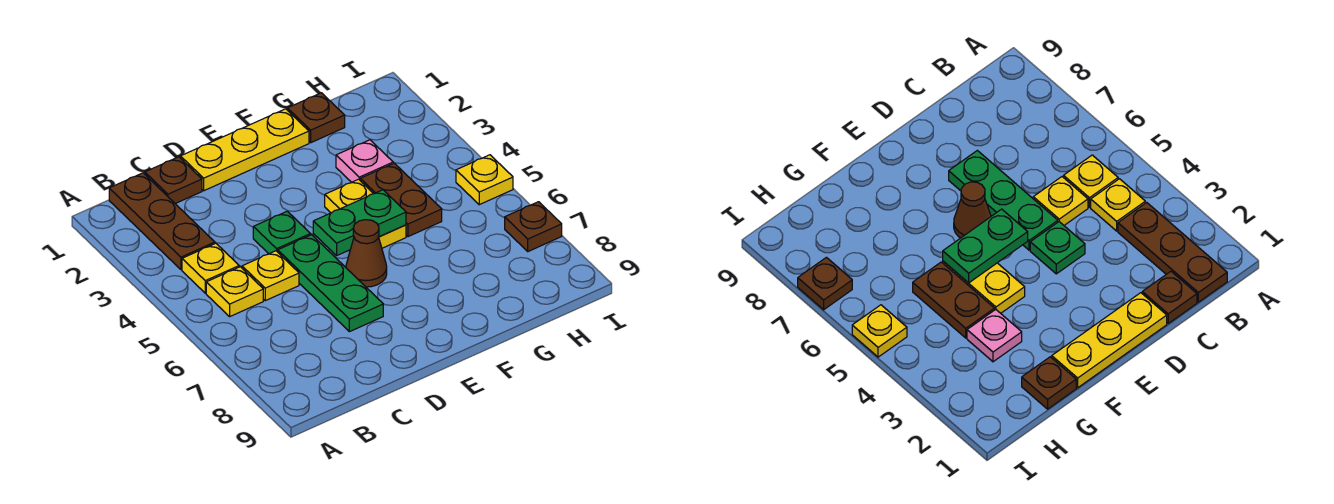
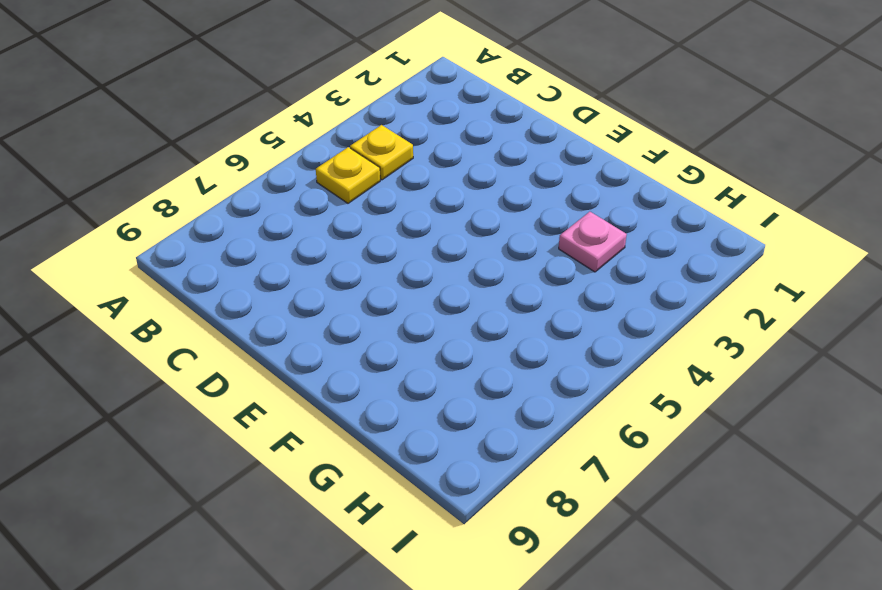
none -> brown 1x3 plate [109,173,215,270]
none -> brown 1x1 plate [145,157,202,204]
none -> yellow 1x1 plate [242,251,299,301]

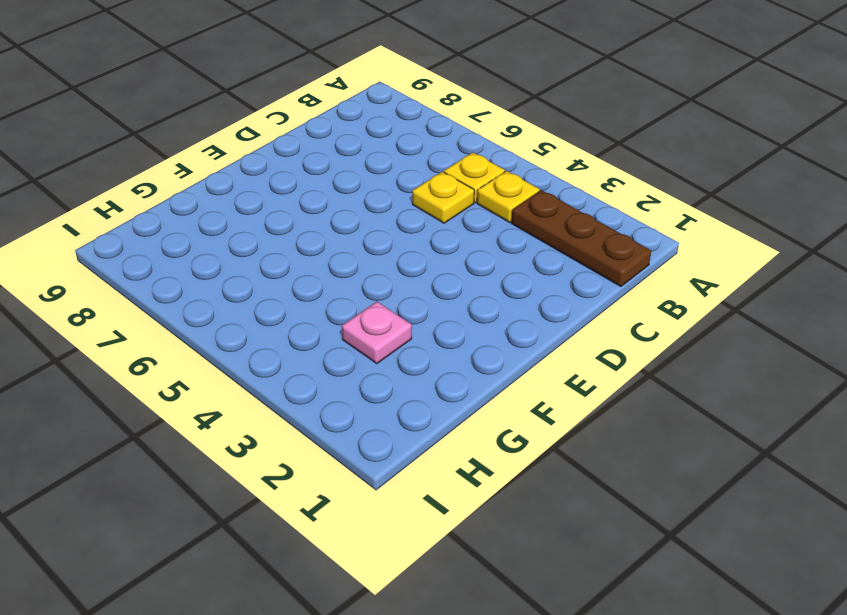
none -> brown 1x1 plate [145,157,202,204]
none -> yellow 1x3 plate [180,109,309,191]
none -> green 1x1 plate [253,211,311,254]

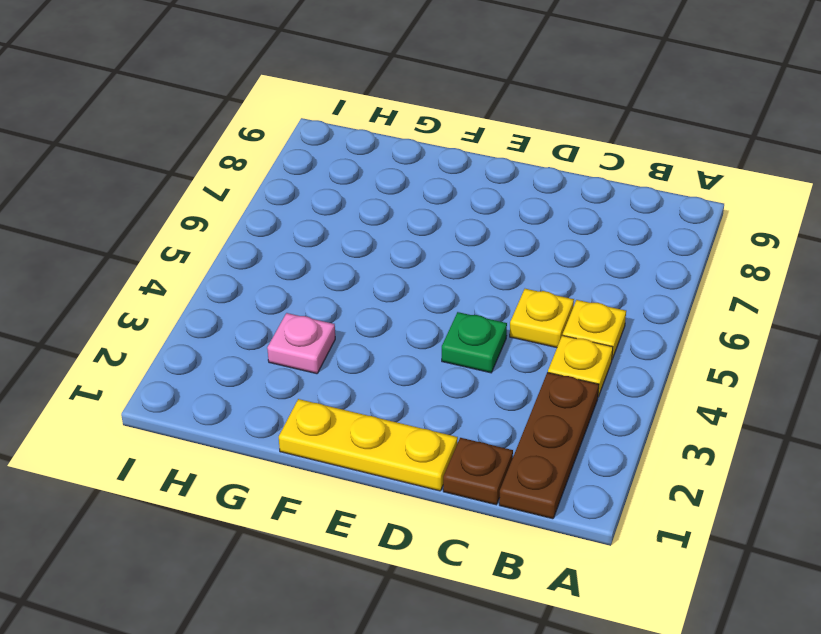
none -> green 1x3 plate [278,235,383,332]
none -> brown 1x1 cone [346,220,387,287]
none -> yellow 1x2 plate [325,179,406,248]

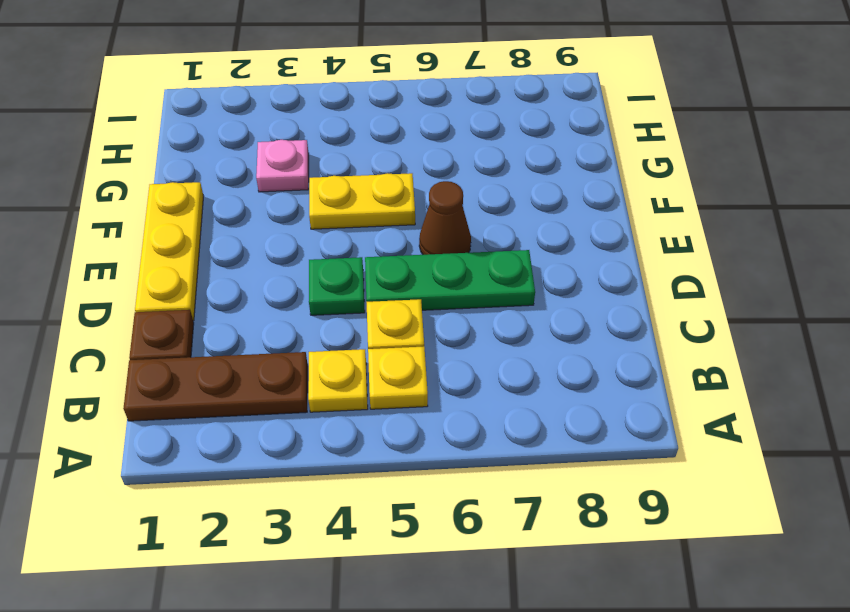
none -> brown 1x1 plate [287,93,345,143]
none -> brown 1x2 plate [360,163,442,237]
none -> yellow 1x1 plate [456,155,513,205]

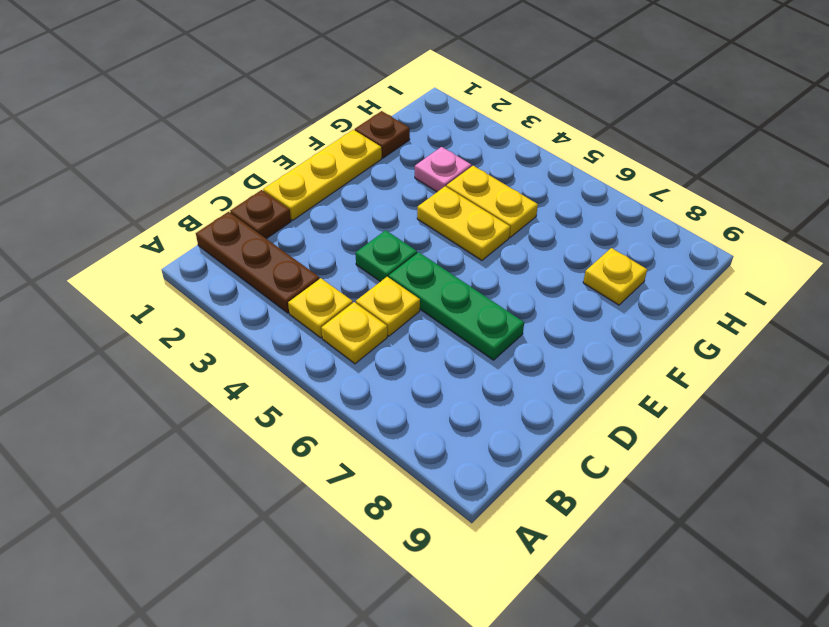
yellow 1x2 plate [446,166,538,237] -> brown 1x2 plate [360,163,442,237]
yellow 1x1 plate [583,248,647,305] -> yellow 1x1 plate moved to [456,155,513,205]
none -> brown 1x1 cone [346,220,387,287]
none -> brown 1x1 plate [505,202,562,251]
none -> green 1x2 plate [313,190,406,256]

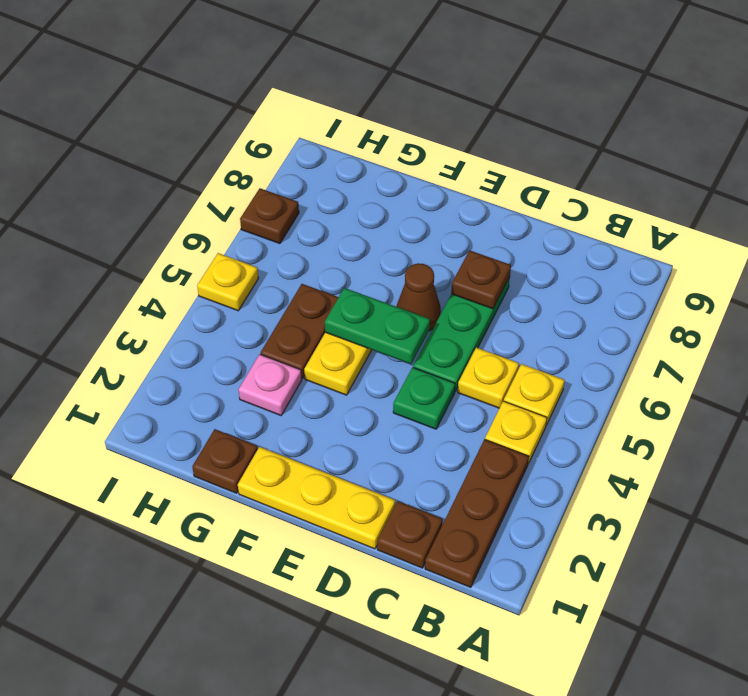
brown 1x1 plate [451,250,511,309] -> none

